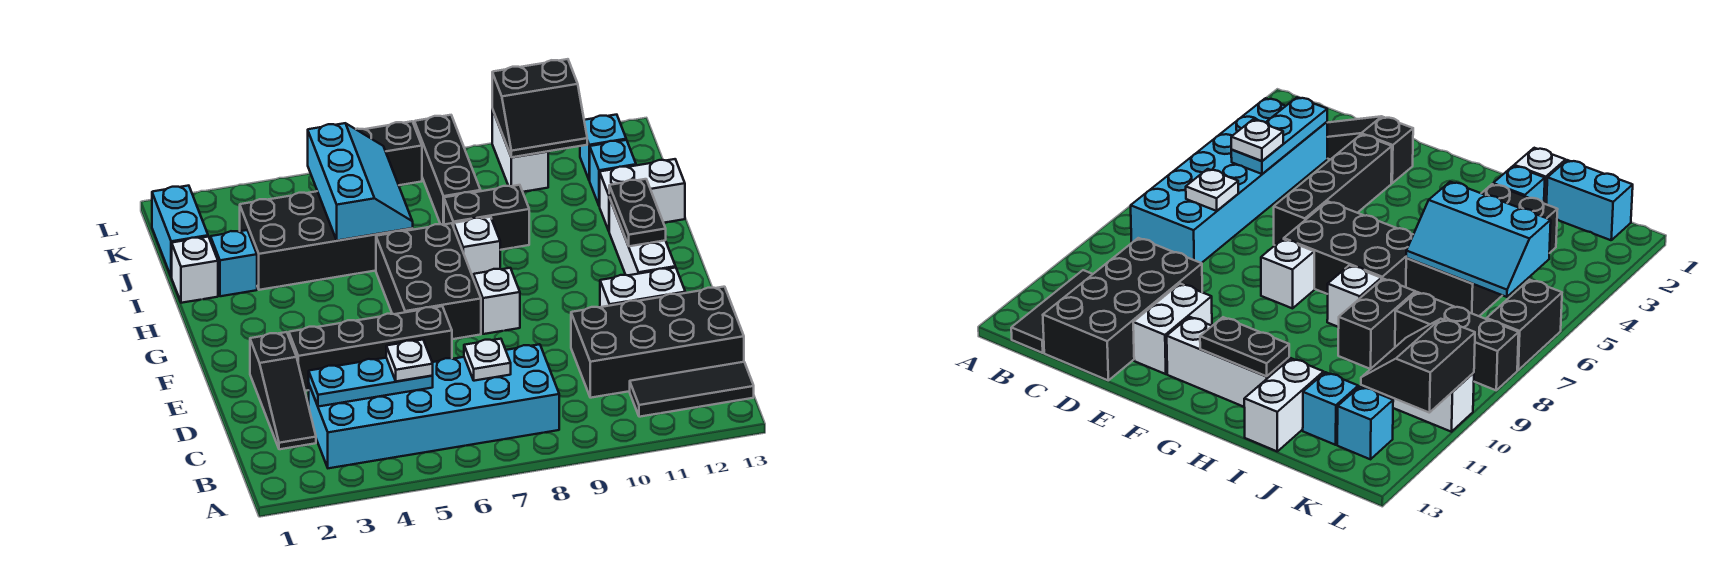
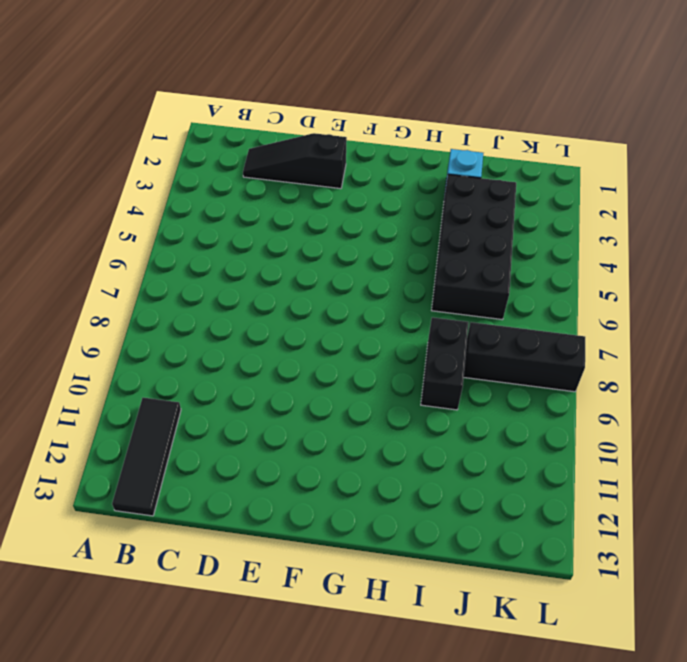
none -> cyan 2x6 brick [309,344,559,468]
none -> black 2x4 brick [571,287,744,398]
none -> black 1x4 brick [289,306,452,391]

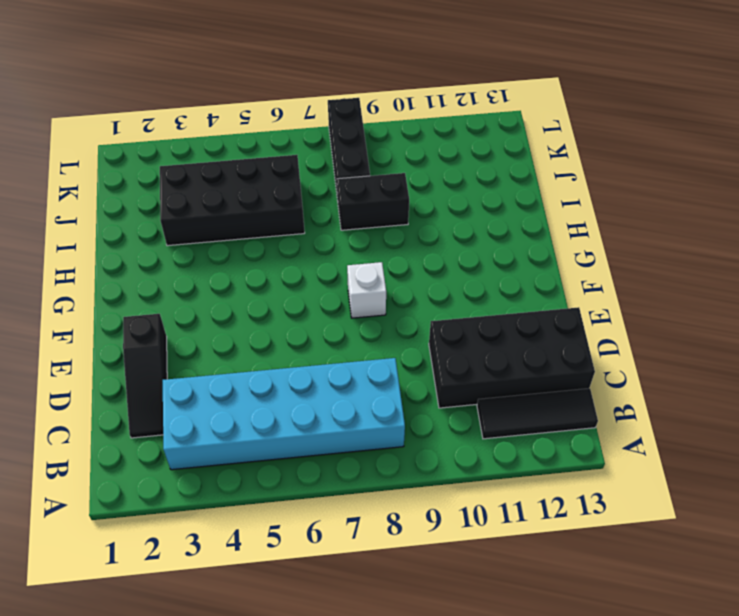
none -> black 1x4 brick [289,306,452,391]
none -> white 1x2 brick [600,268,685,307]
none -> black 2x3 brick [376,223,481,339]

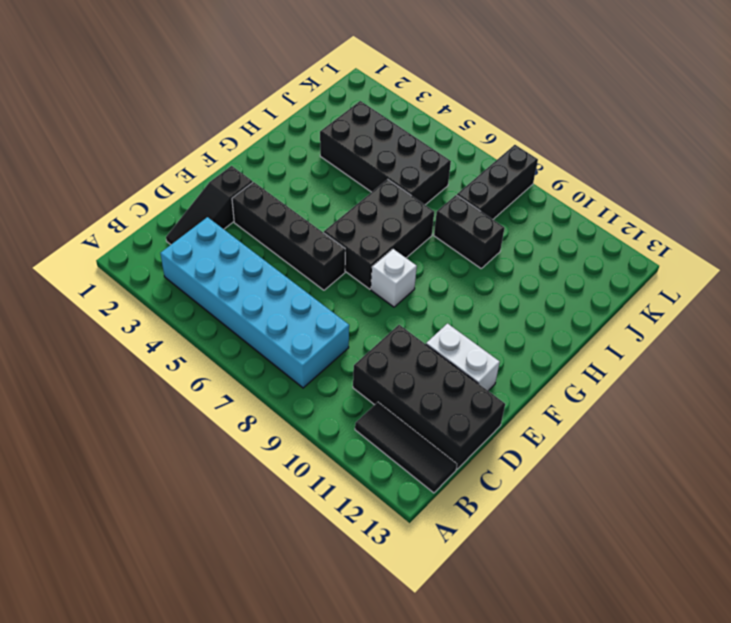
none -> white 1x3 brick [609,198,676,275]
none -> white 1x1 brick [454,217,500,276]
none -> white 1x1 brick [172,237,218,303]

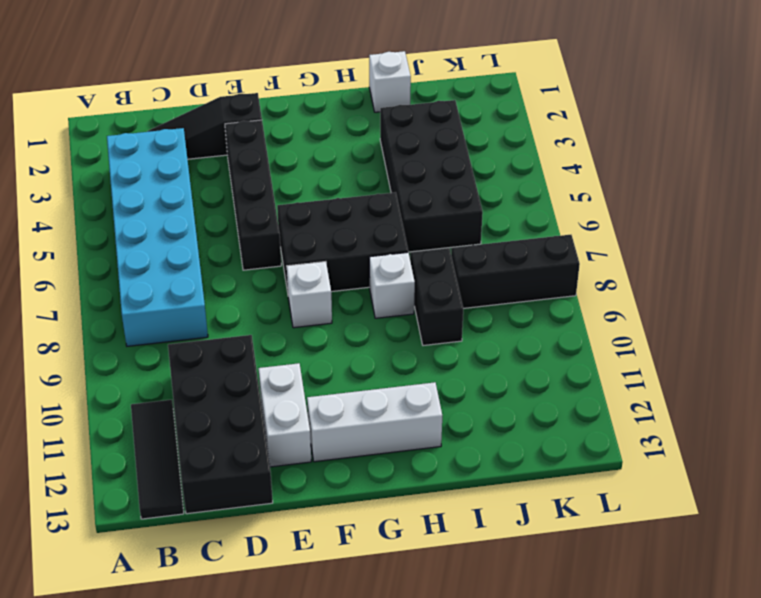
none -> cyan 1x1 brick [211,230,257,296]
none -> white 1x2 brick [600,159,685,231]
none -> cyan 1x2 brick [152,186,208,277]

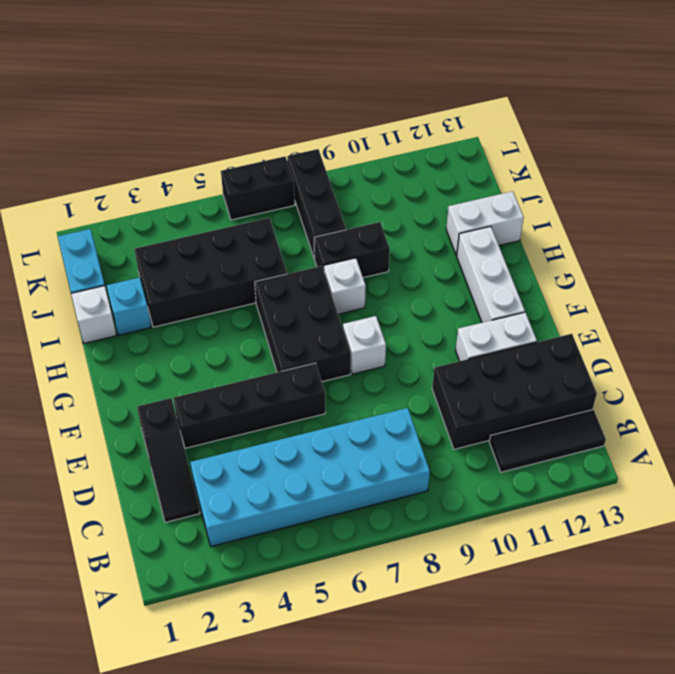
none -> cyan 1x1 brick [589,140,636,206]
none -> white 1x2 brick [492,109,548,192]
none -> cyan 1x1 brick [580,115,626,180]

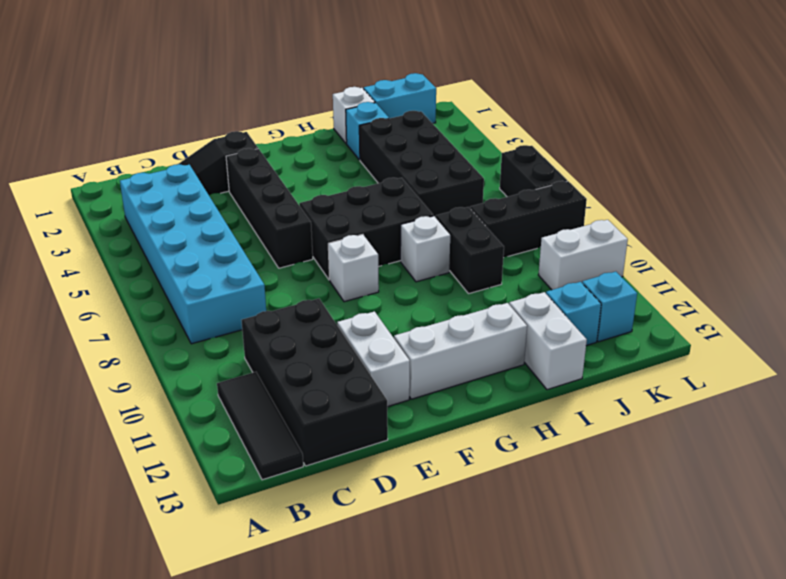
none -> cyan 1x3 plate [309,358,433,407]
none -> white 1x1 plate [464,339,511,381]
none -> black 1x2 plate [609,179,666,246]

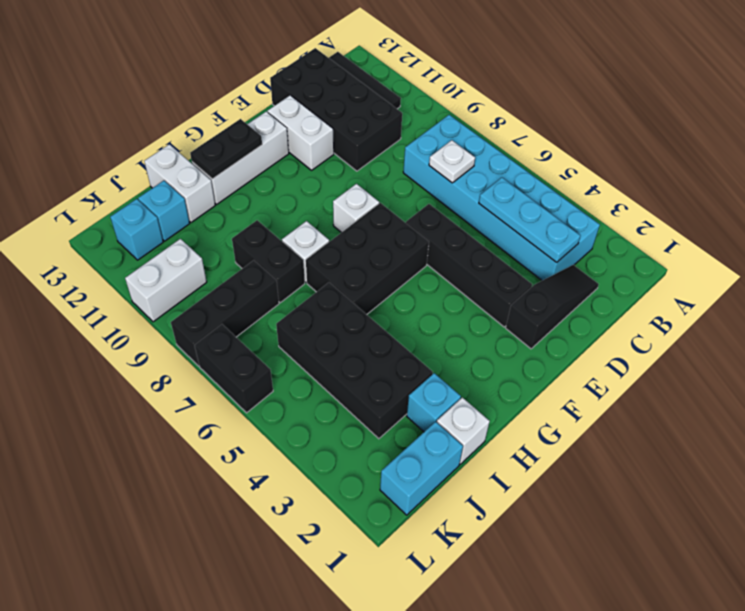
none -> cyan 2x3 slope [308,123,413,241]
none -> black 2x2 slope [492,59,587,157]
none -> white 1x1 plate [386,340,433,381]

